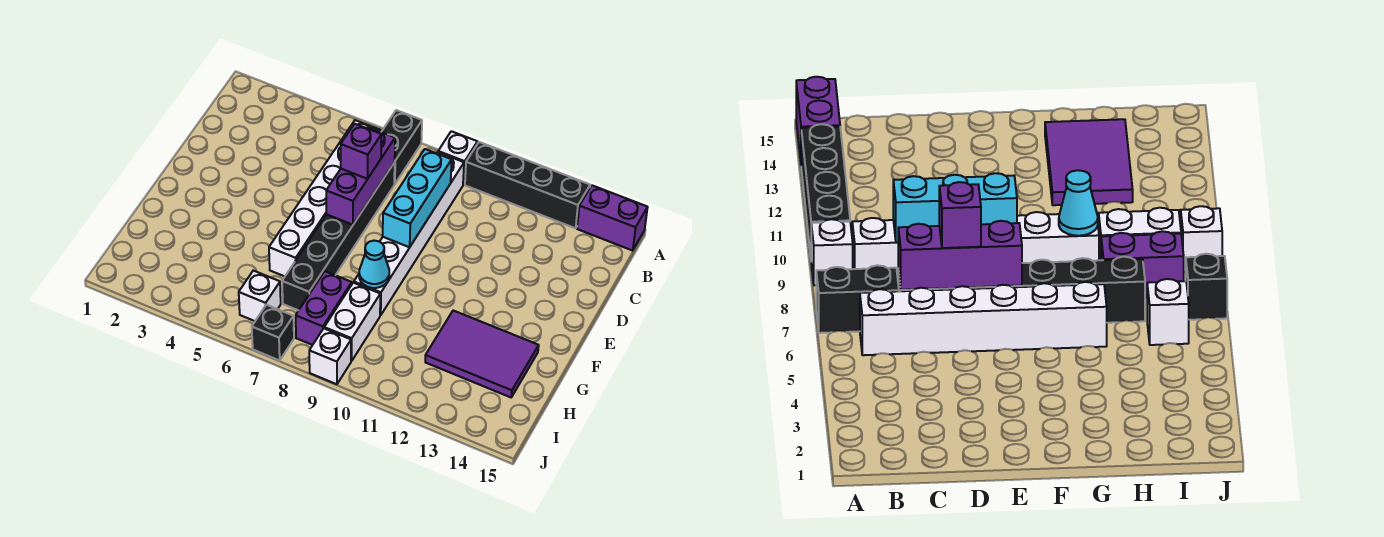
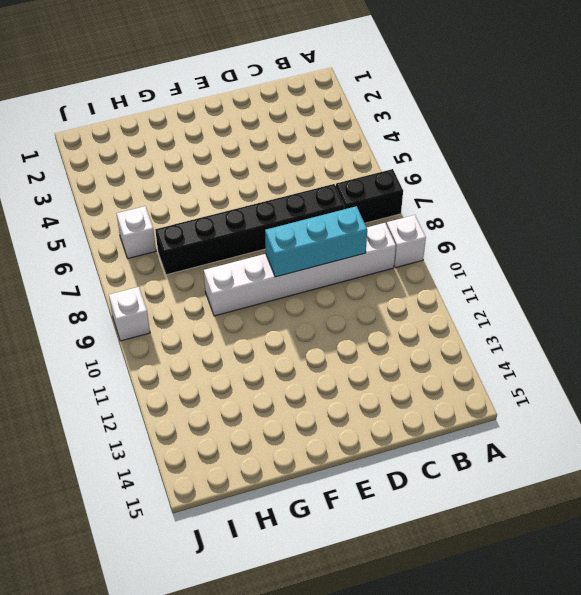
none -> black 1x4 brick [465,142,590,228]
none -> purple 1x2 brick [577,185,648,250]
none -> white 1x6 brick [269,120,381,276]

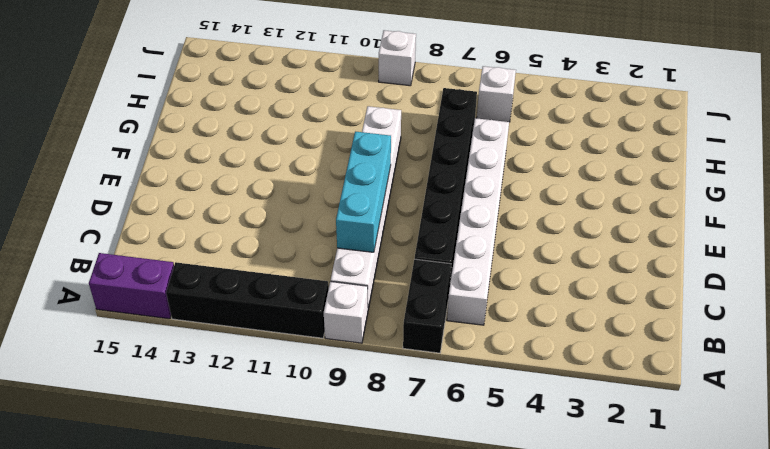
none -> purple 2x3 tile [425,311,539,397]
none -> purple 1x2 brick [296,271,352,345]
none -> white 1x2 brick [324,283,380,361]

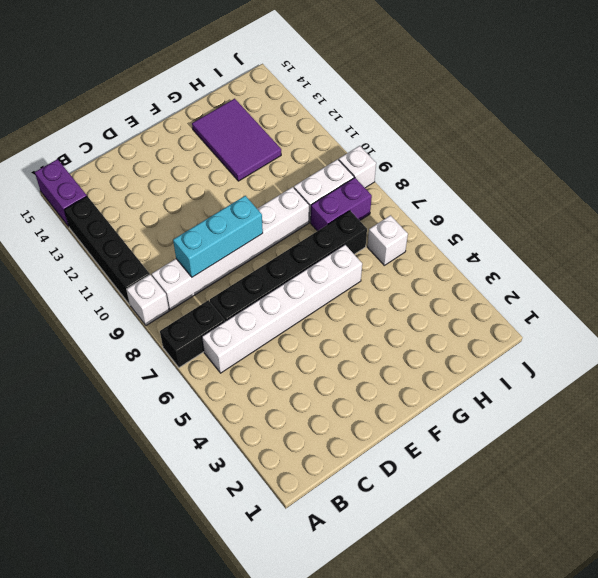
none -> black 1x1 brick [252,305,294,360]
none -> purple 1x3 brick [326,127,395,225]
none -> cyan 1x1 cone [359,241,389,288]

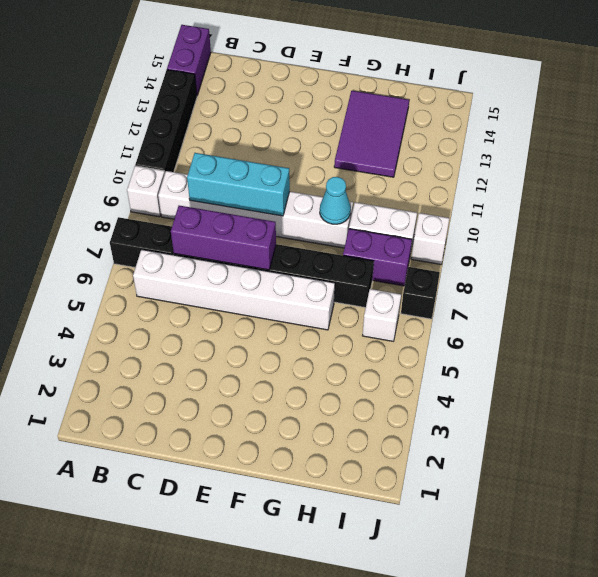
none -> purple 1x1 brick [341,124,381,179]

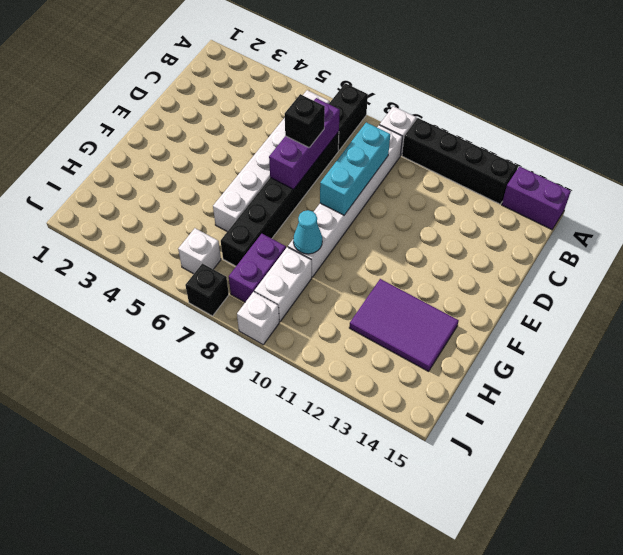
black 1x1 brick [285,94,325,148] -> purple 1x1 brick [341,124,381,179]

